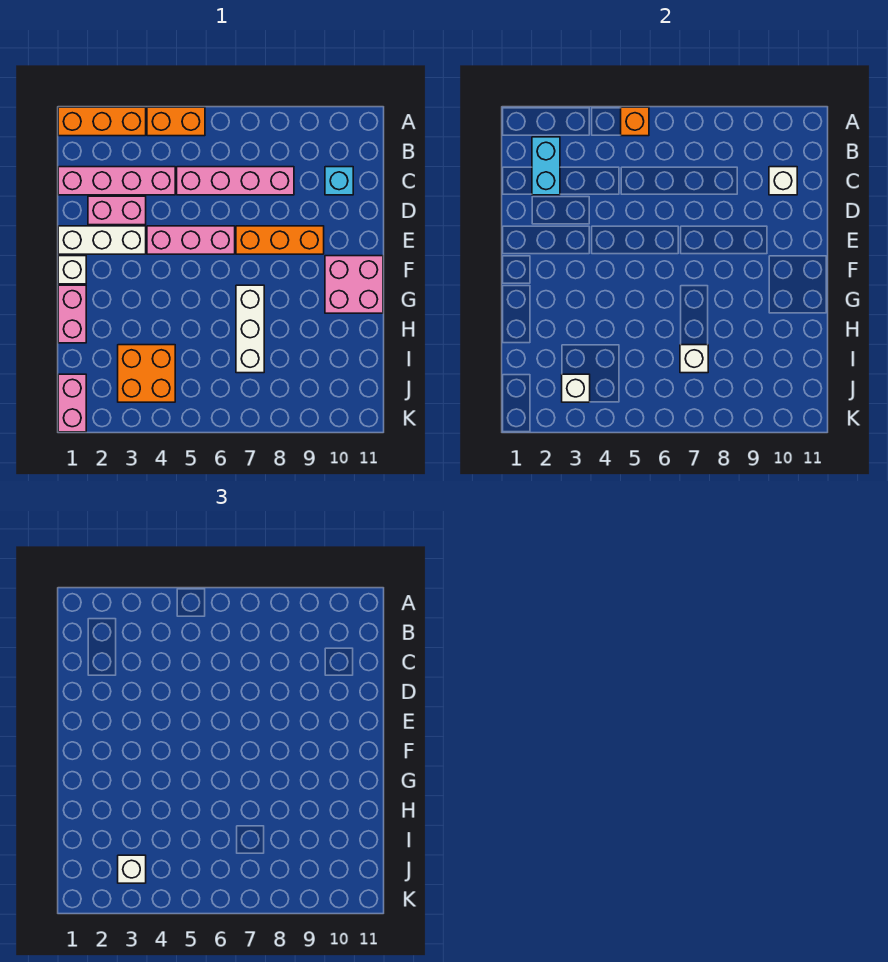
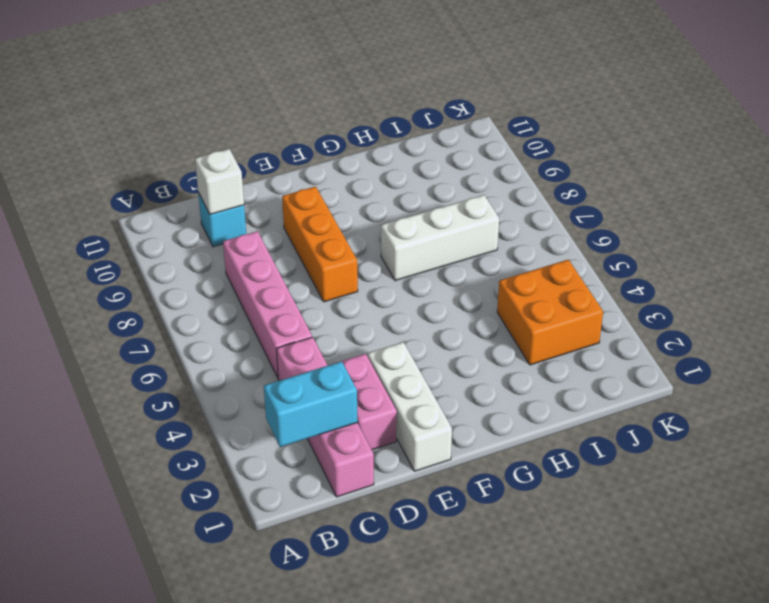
none -> orange 1x3 brick [58,107,146,136]
none -> orange 1x2 brick [147,107,205,136]
none -> pink 1x3 brick [147,226,235,254]

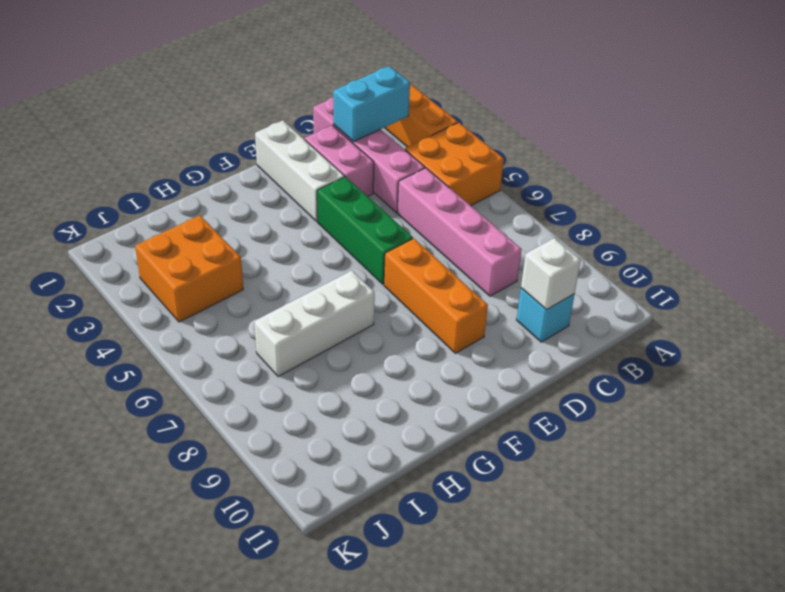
orange 2x2 brick [405,123,504,206] -> orange 1x2 brick [147,107,205,136]
green 1x3 brick [317,177,413,284] -> pink 1x3 brick [147,226,235,254]
none -> white 1x1 brick [58,256,86,284]
none -> pink 2x2 brick [325,256,383,313]
none -> pink 1x2 brick [58,285,86,343]

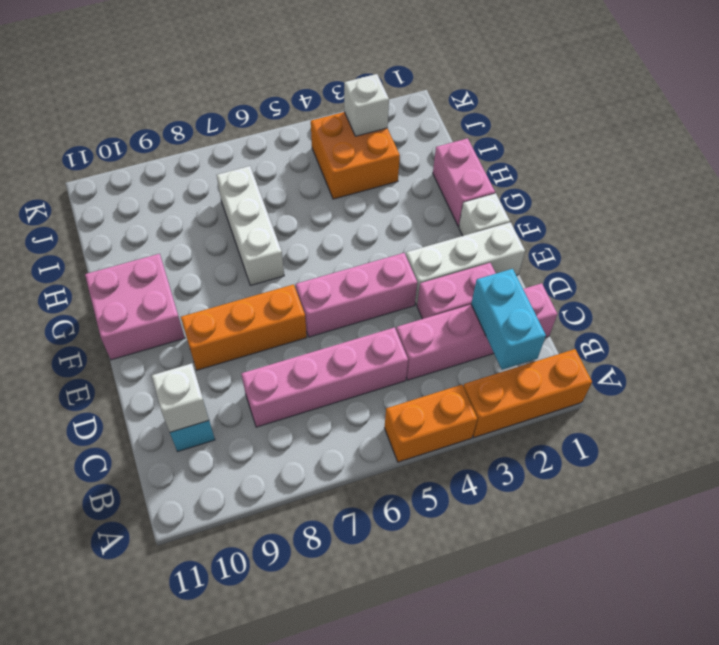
none -> pink 1x2 brick [58,374,86,432]
none -> orange 1x1 brick [621,107,649,136]
none -> white 1x1 brick [680,345,708,373]

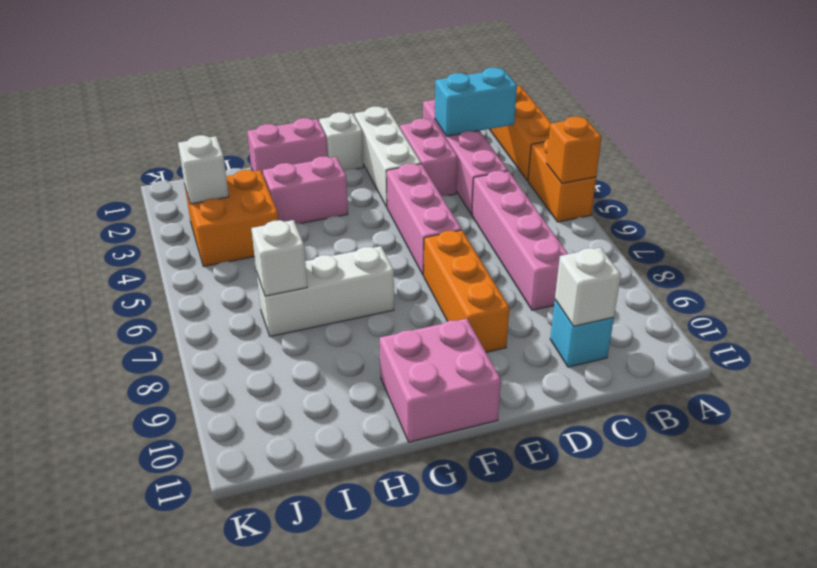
pink 1x2 brick [263,156,348,224] -> pink 1x2 brick moved to [58,374,86,432]
none -> white 1x1 brick [118,855,146,883]

